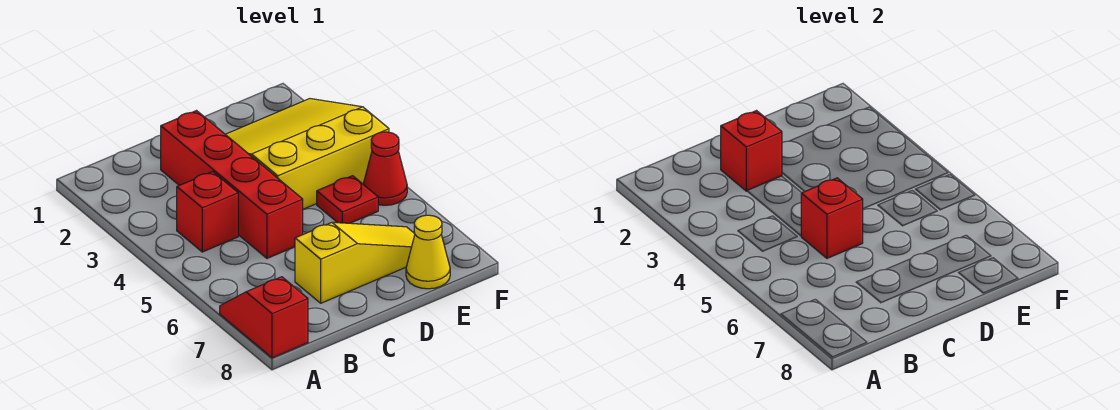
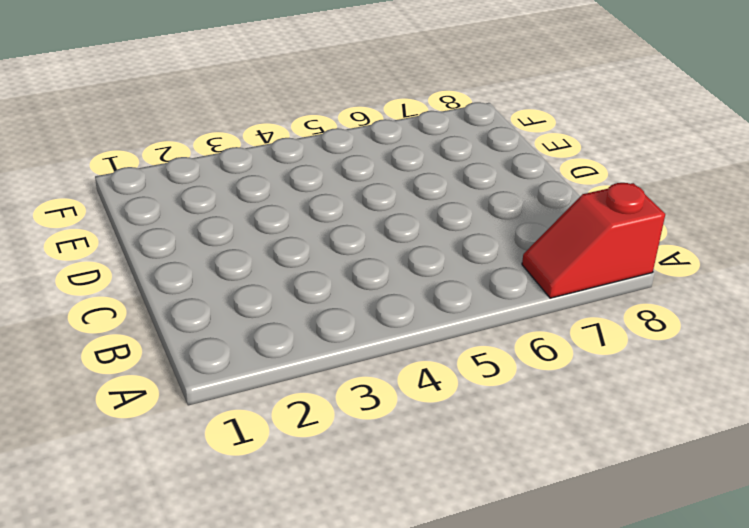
none -> red 1x1 brick [177,172,238,252]
none -> red 1x4 brick [161,111,303,258]

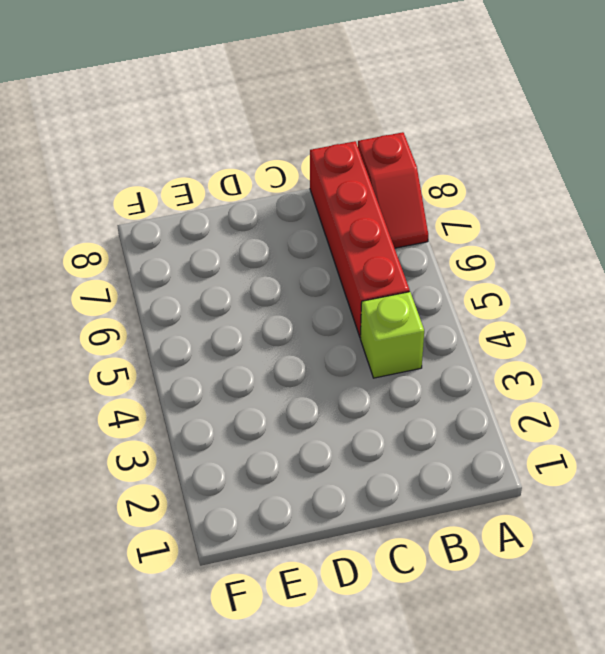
lime 1x1 brick [360,292,424,378] -> red 1x1 brick [177,172,238,252]
red 1x4 brick [310,141,410,337] -> red 1x4 brick moved to [161,111,303,258]
none -> yellow 1x3 slope [295,222,415,303]
none -> yellow 3x3 slope [225,99,389,209]

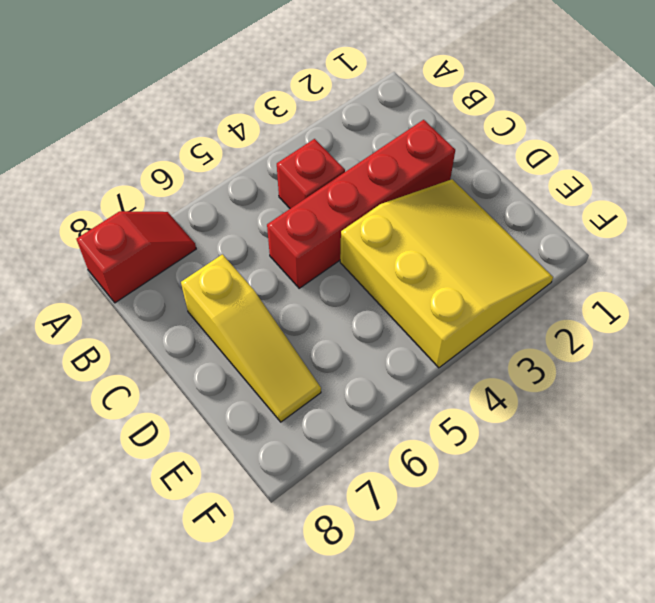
none -> red 1x1 plate [317,176,378,223]
none -> yellow 1x1 cone [406,215,450,289]

